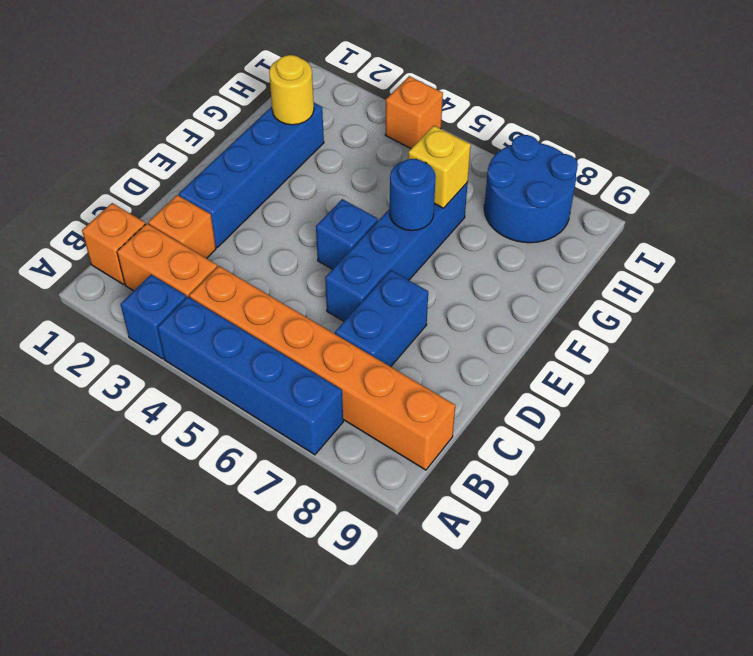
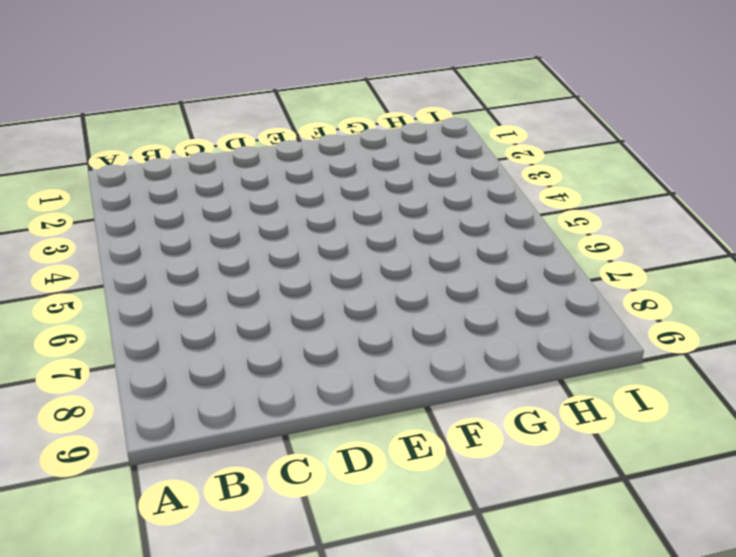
none -> blue 1x1 brick [120,275,186,359]
none -> blue 1x4 brick [157,297,343,455]
none -> orange 1x1 brick [82,203,145,284]

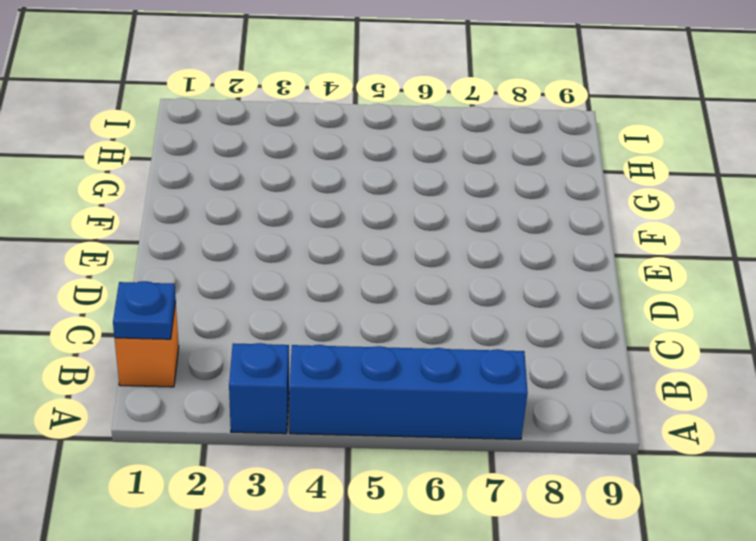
blue 1x1 plate [113,281,176,339] -> none
none -> orange 1x2 brick [117,224,217,298]
none -> orange 1x6 brick [189,266,455,470]
none -> orange 1x1 brick [148,195,216,258]

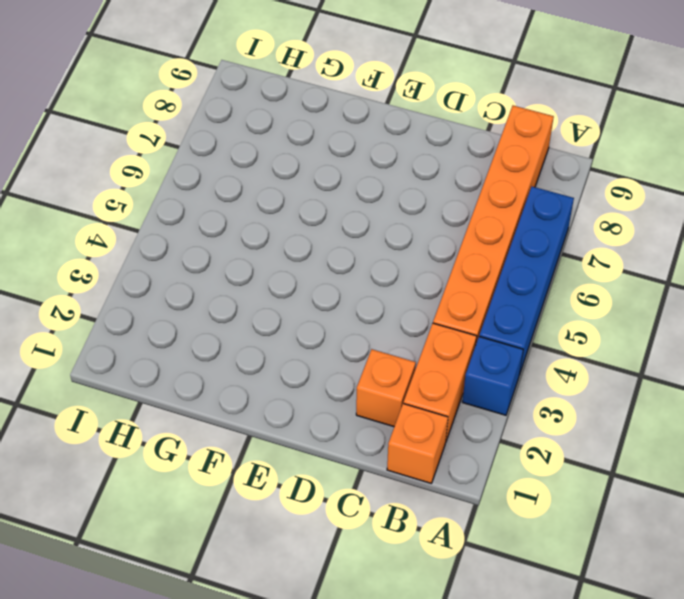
none -> blue 1x2 brick [335,270,428,367]
none -> blue 1x4 brick [179,103,324,247]
none -> blue 1x4 brick [325,182,468,321]

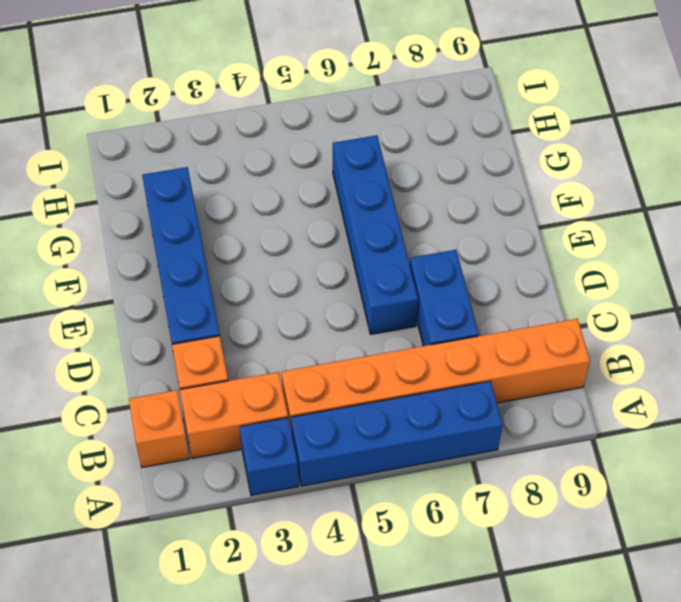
none -> blue 1x1 brick [316,199,378,269]
none -> blue 2x2 round brick [484,135,578,243]
none -> orange 1x1 brick [385,76,443,148]

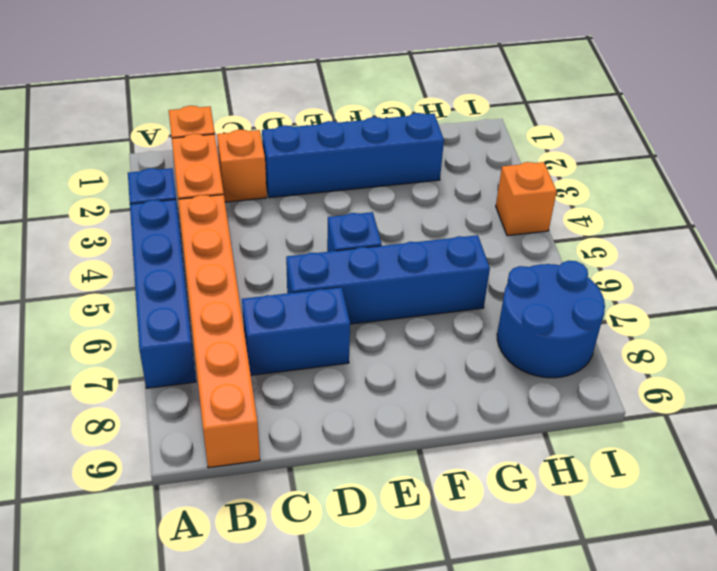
none -> blue 1x1 round brick [390,159,436,231]
none -> yellow 1x1 round brick [269,55,314,125]
none -> yellow 1x1 brick [408,126,471,208]

